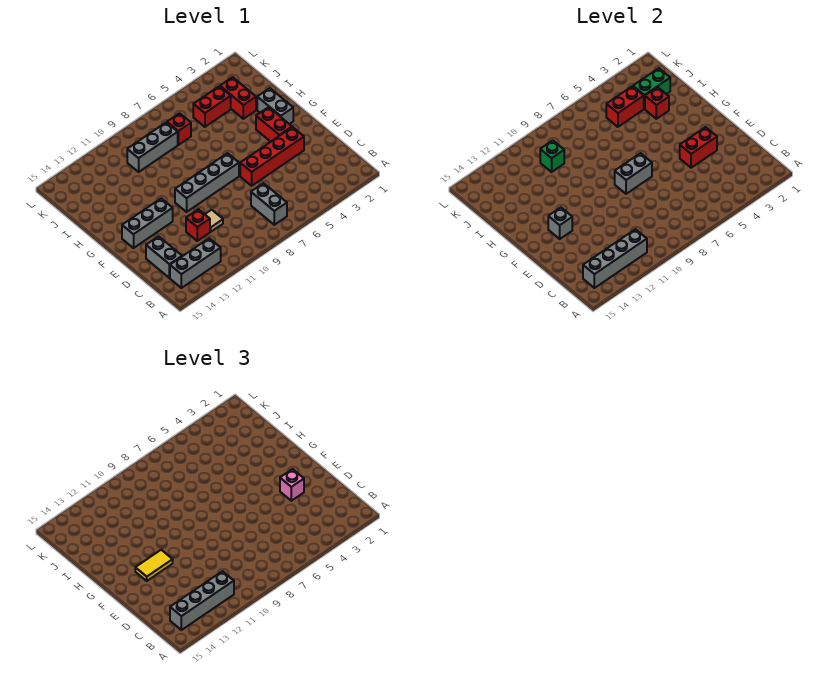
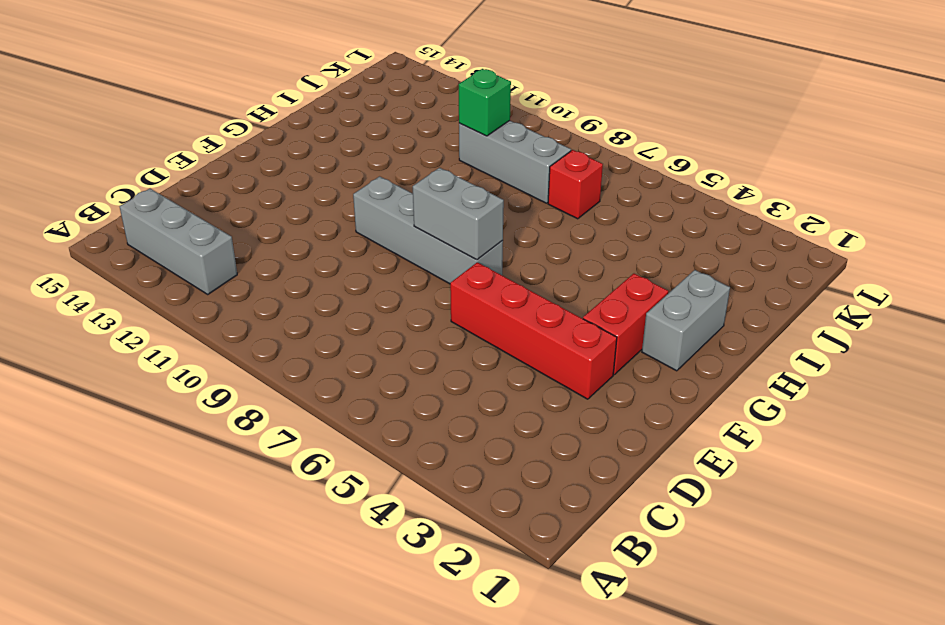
none -> grey 1x2 brick [251,183,287,225]
none -> grey 1x2 brick [146,236,182,278]
none -> tan 1x1 tile [205,210,223,232]

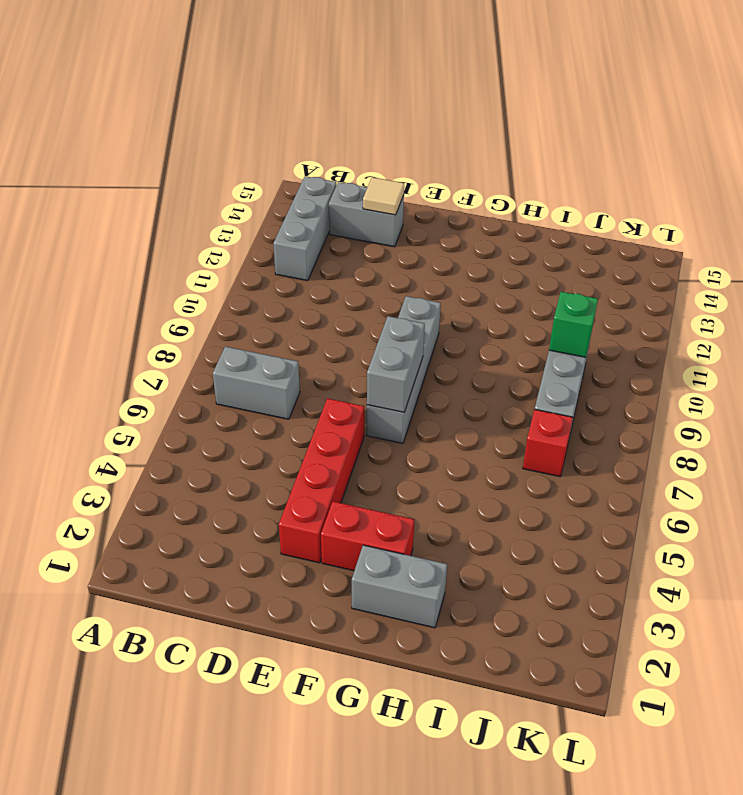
tan 1x1 tile [363,177,404,215] -> tan 1x1 tile moved to [205,210,223,232]
none -> red 1x1 brick [186,209,210,241]
none -> grey 1x3 brick [122,198,173,248]
none -> red 1x2 brick [220,77,256,119]

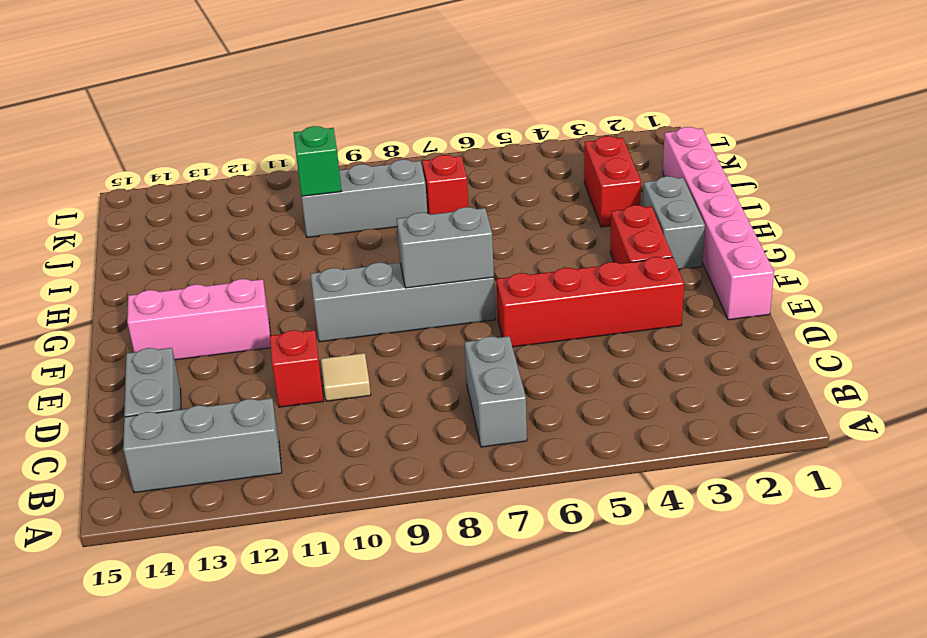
pink 1x6 brick [663,127,774,320] -> none
pink 1x3 brick [127,279,271,360] -> grey 1x3 brick [122,198,173,248]
none -> red 1x2 brick [193,86,231,127]
none -> grey 1x4 brick [583,229,647,288]
none -> red 1x2 brick [680,127,717,168]

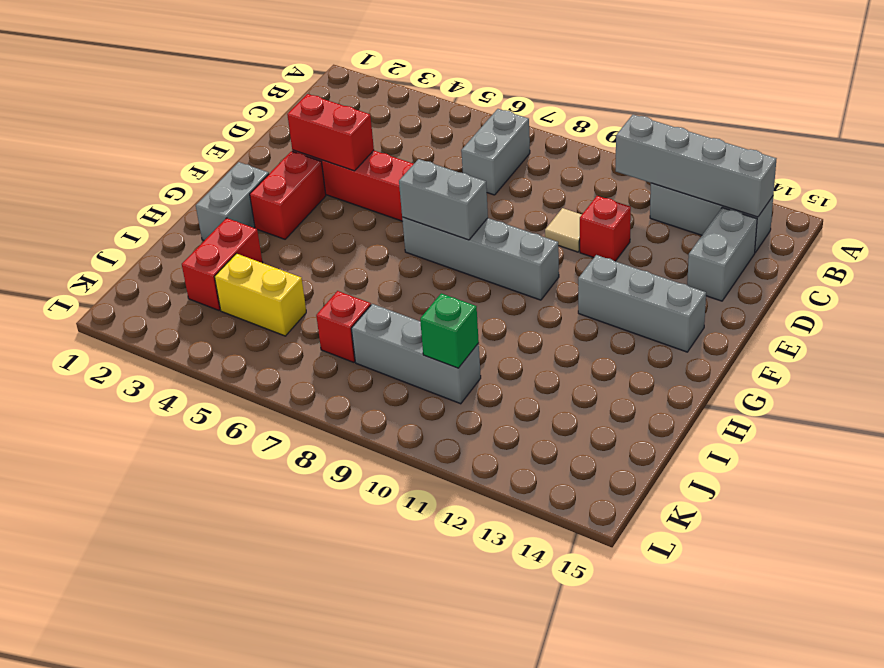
yellow 1x2 brick [215,254,306,336] -> red 1x2 brick [193,86,231,127]
none -> grey 1x1 brick [548,208,572,239]
none -> red 1x1 brick [645,87,669,119]
none -> green 1x2 brick [633,68,670,109]

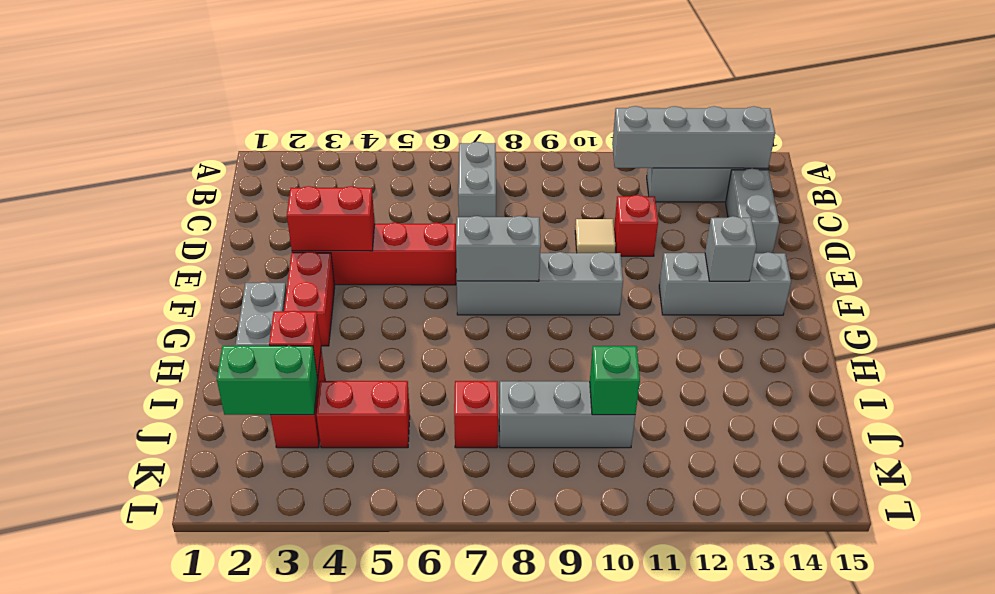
none -> red 1x2 brick [606,86,644,127]
none -> grey 1x4 brick [170,571,234,630]
none -> pink 1x1 brick [280,469,304,501]

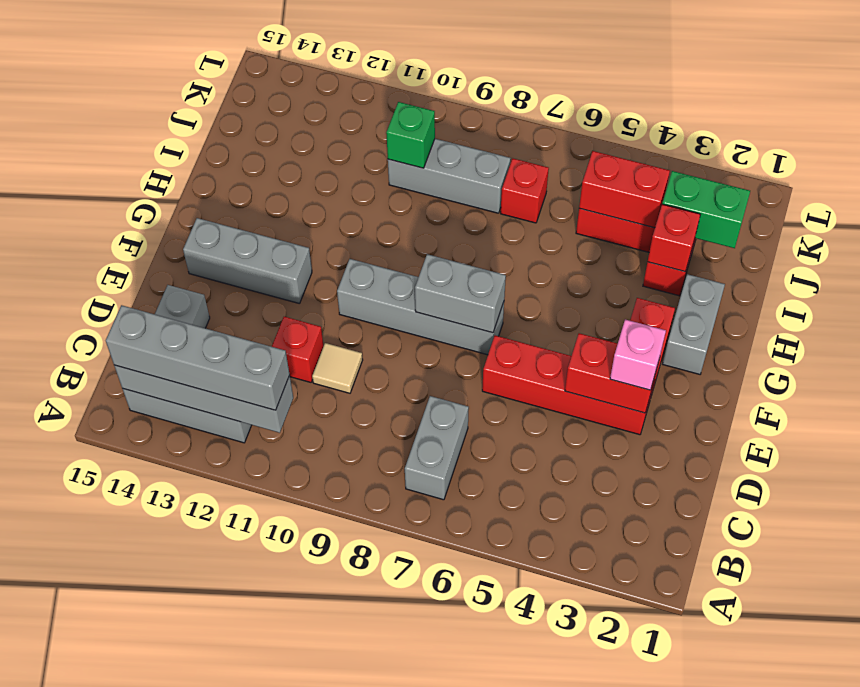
none -> grey 1x1 brick [548,208,572,239]
none -> yellow 1x2 tile [135,550,173,581]

